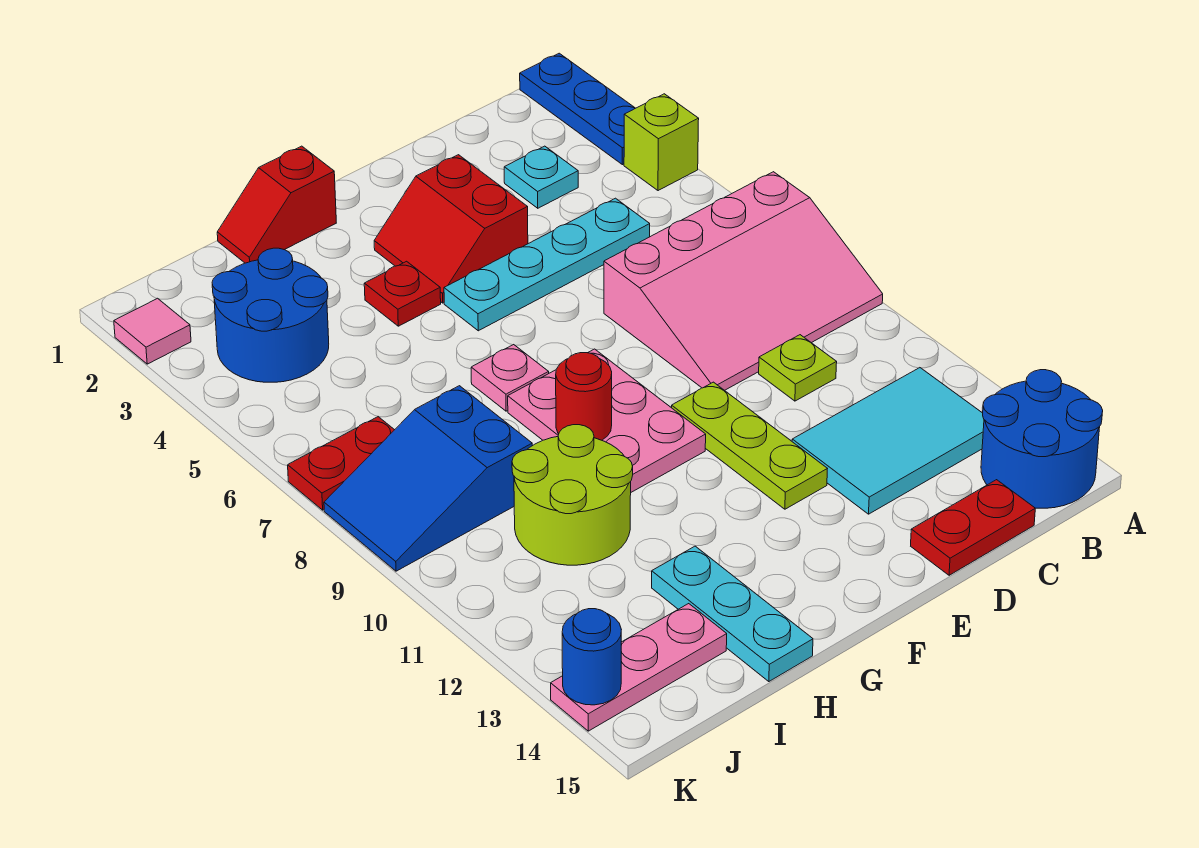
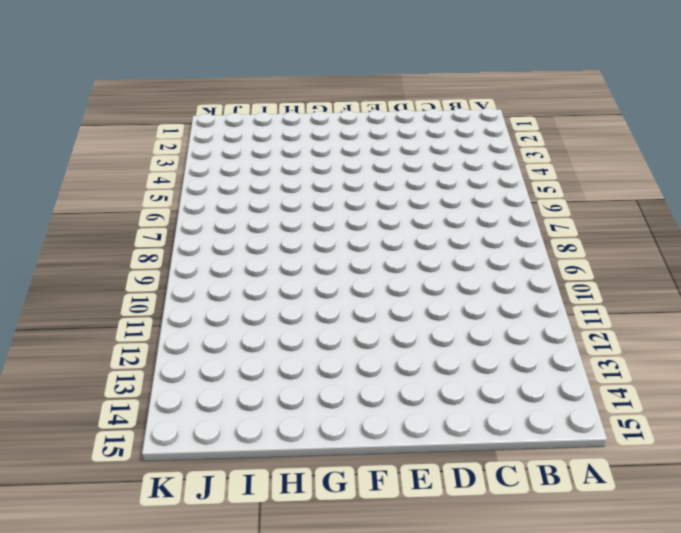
none -> blue 1x3 plate [520,53,635,165]
none -> lime 1x1 brick [624,94,699,191]
none -> pink 3x4 slope [604,172,883,390]

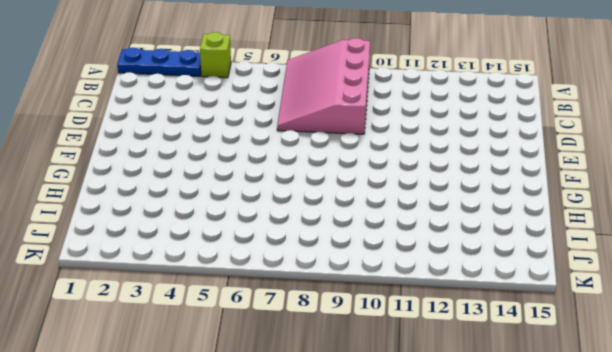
pink 3x4 slope [277,38,370,134] -> pink 3x4 slope turned to [604,172,883,390]
none -> blue 2x2 round brick [981,370,1103,508]
none -> cyan 2x3 tile [792,368,984,514]
none -> cyan 1x1 plate [504,146,578,208]

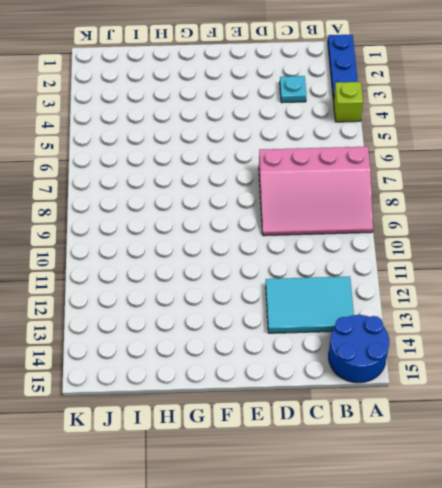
none -> cyan 1x4 plate [444,198,650,331]
none -> lime 1x1 plate [759,335,837,401]
none -> red 1x2 plate [911,480,1035,575]

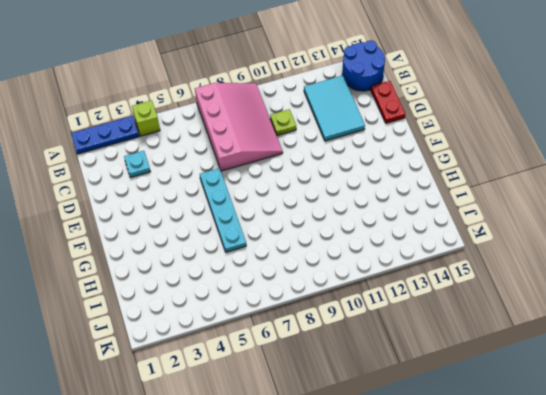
cyan 1x4 plate [200,168,246,252] -> cyan 1x4 plate moved to [444,198,650,331]
none -> red 2x2 slope [374,155,528,303]
none -> lime 1x3 plate [672,382,827,509]
none -> pink 2x3 plate [508,349,706,492]

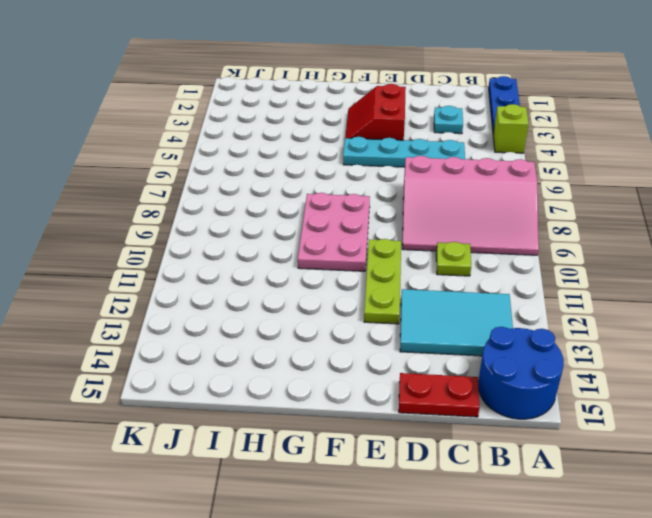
none -> red 1x2 slope [217,146,336,263]
none -> red 1x1 plate [364,261,441,326]
none -> pink 1x1 plate [471,345,549,411]

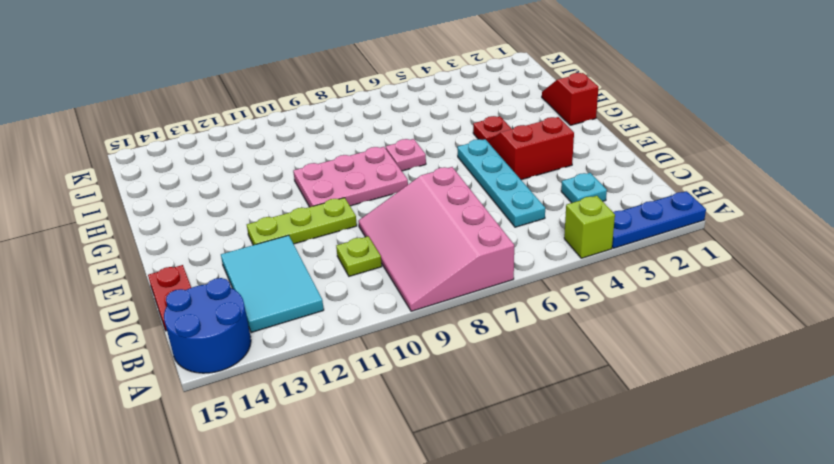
none -> lime 2x2 round brick [512,425,633,565]
none -> cyan 1x3 plate [652,546,813,682]
none -> blue 2x2 round brick [212,248,329,382]

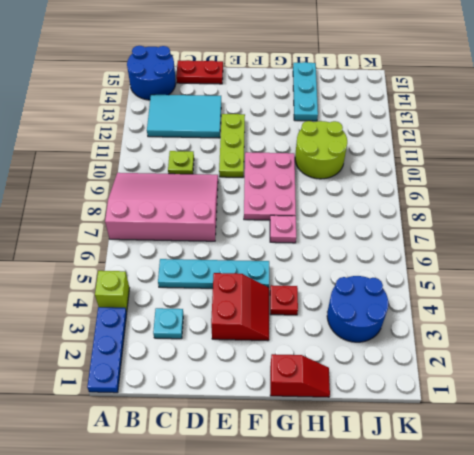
none -> blue 2x3 slope [324,386,532,571]
none -> pink 1x3 plate [551,604,727,731]
none -> red 1x2 plate [288,417,394,510]

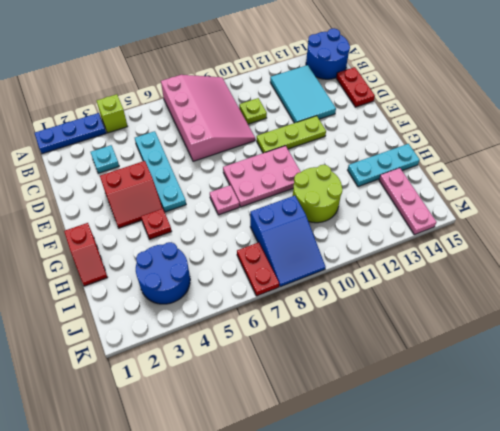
none -> pink 1x1 tile [114,298,191,364]
none -> red 1x1 round brick [556,353,612,440]
none -> blue 1x1 round brick [562,609,621,705]

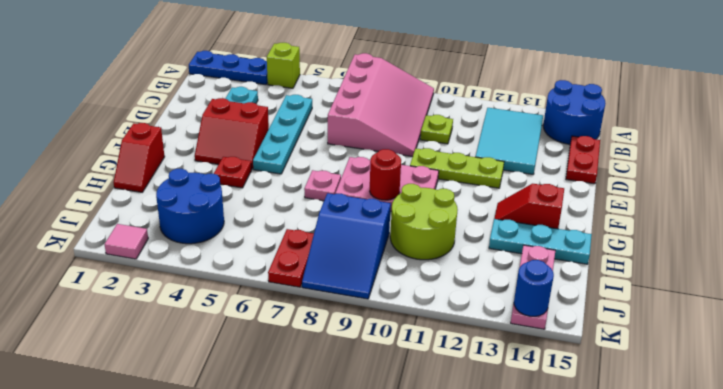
red 1x2 slope [494,184,564,229] -> none

